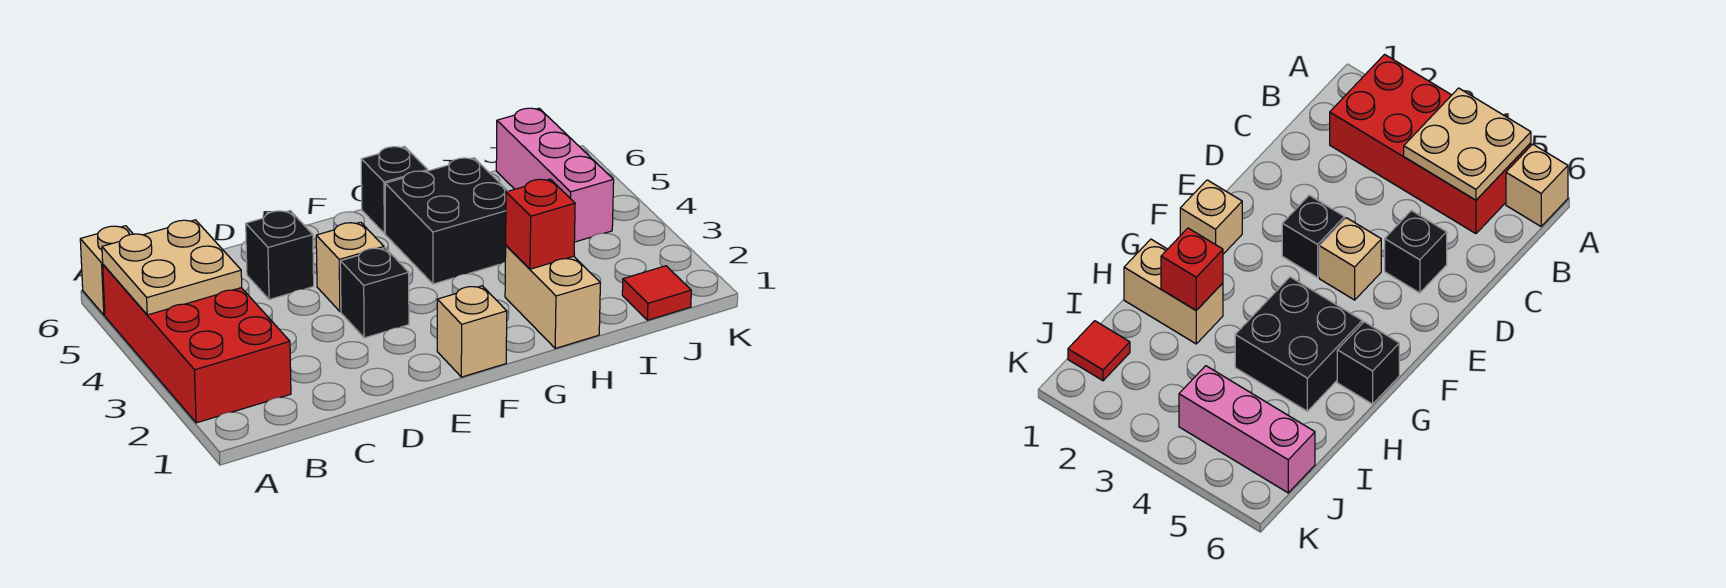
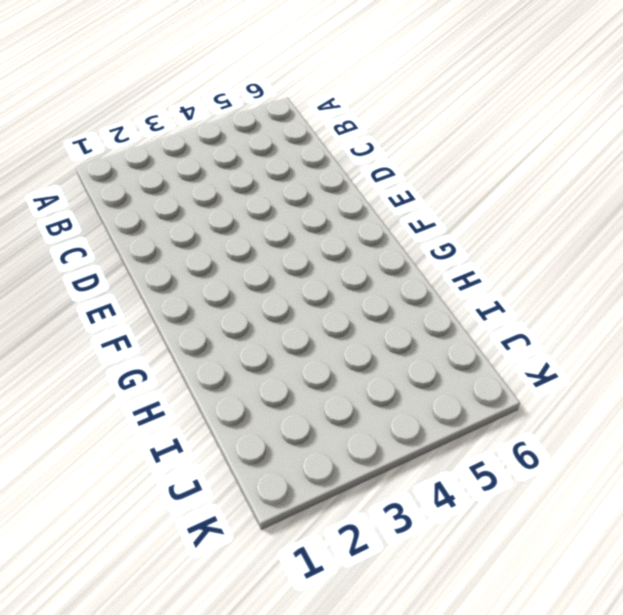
none -> red 2x4 brick [103,265,291,423]
none -> tan 1x1 brick [80,226,133,315]
none -> black 1x1 brick [246,211,314,300]

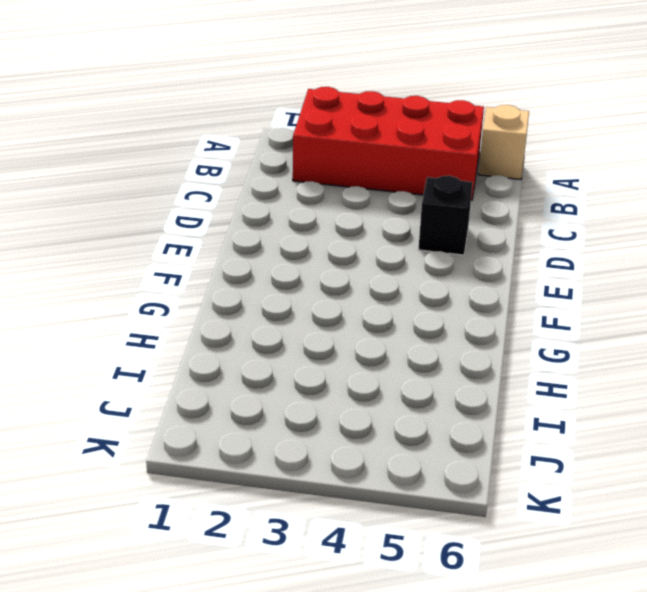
none -> black 1x1 brick [340,248,409,338]
none -> tan 1x1 brick [316,222,384,312]
none -> tan 1x1 brick [437,286,507,377]

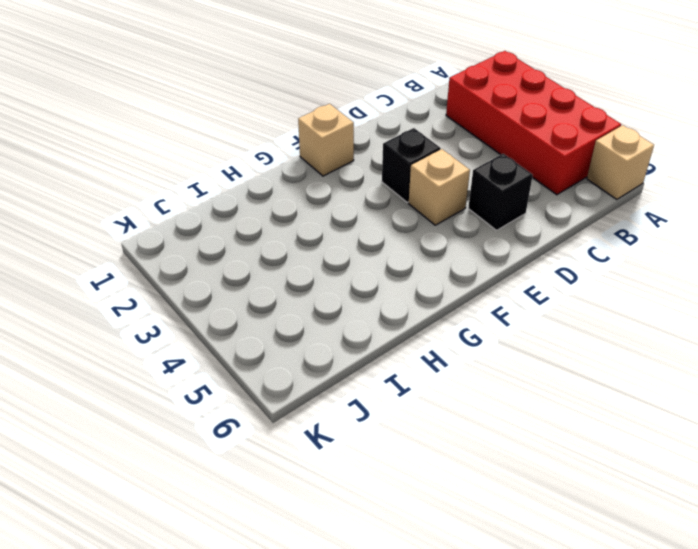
none -> black 2x2 brick [385,158,508,284]
none -> black 1x1 brick [361,147,428,233]
none -> tan 1x2 brick [505,246,600,348]

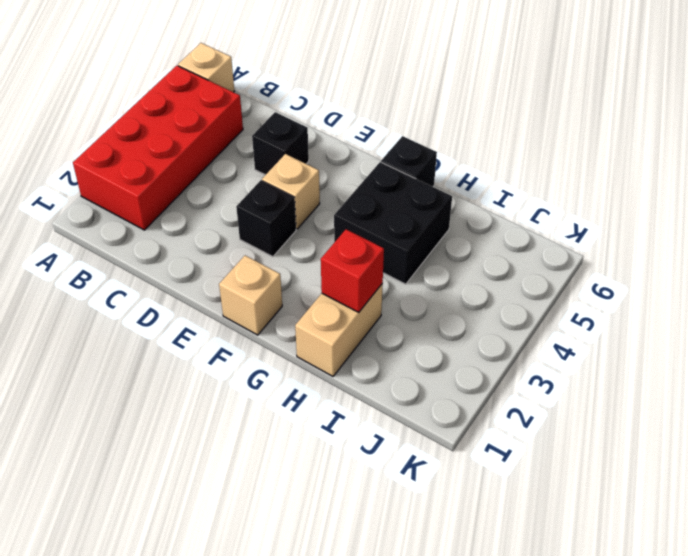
none -> red 1x1 tile [622,266,691,320]
none -> pink 1x3 brick [496,108,614,242]
none -> tan 2x2 plate [102,220,242,315]

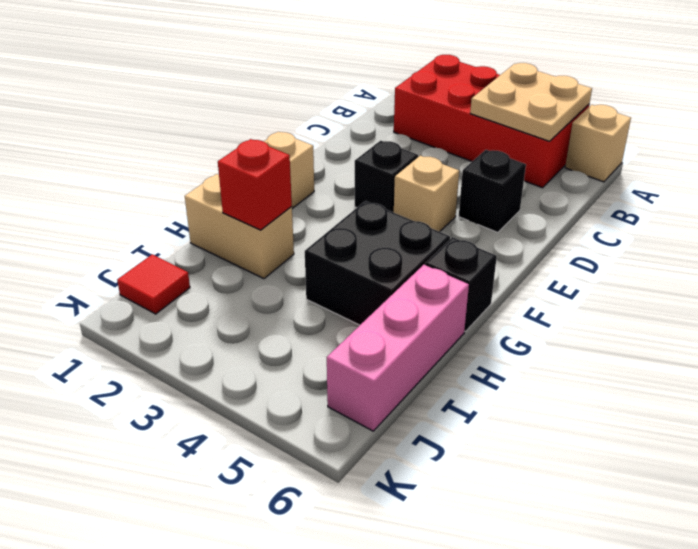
pink 1x3 brick [327,265,469,431] -> pink 1x3 brick turned to [496,108,614,242]

